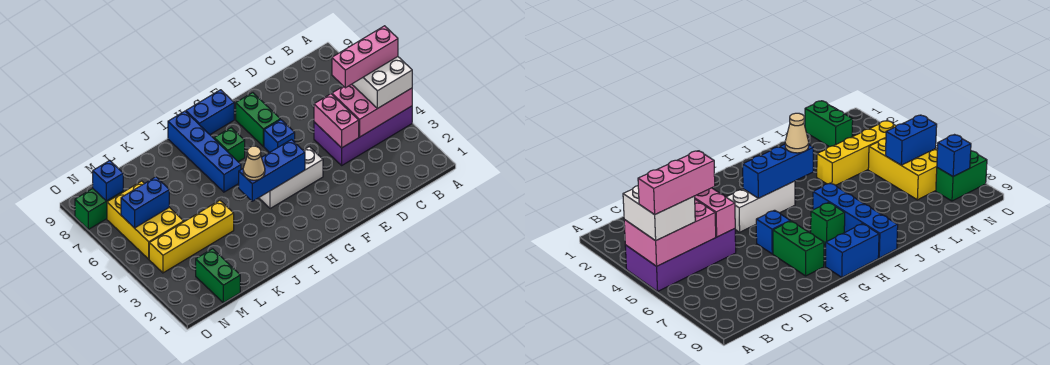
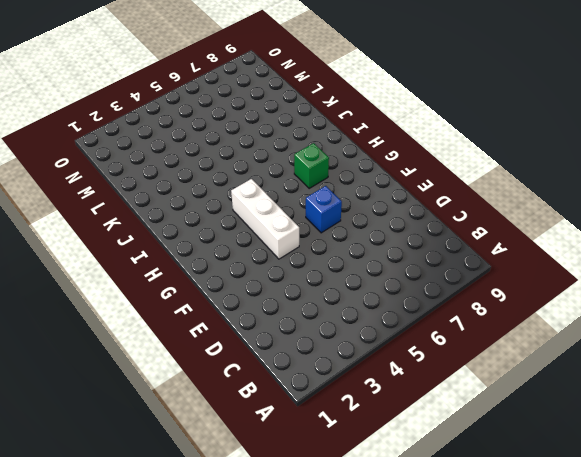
none -> purple 2x4 brick [314,106,412,165]
none -> green 1x2 brick [236,93,280,146]
none -> blue 1x2 brick [186,90,234,134]

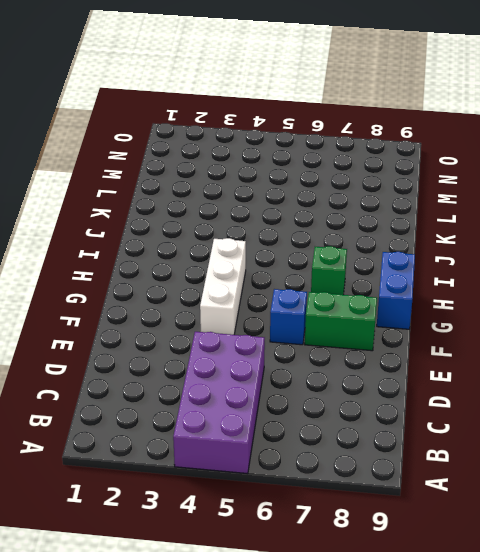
none -> blue 1x4 brick [168,111,241,192]
none -> yellow 1x4 brick [149,200,234,273]
none -> green 1x2 brick [196,249,240,303]

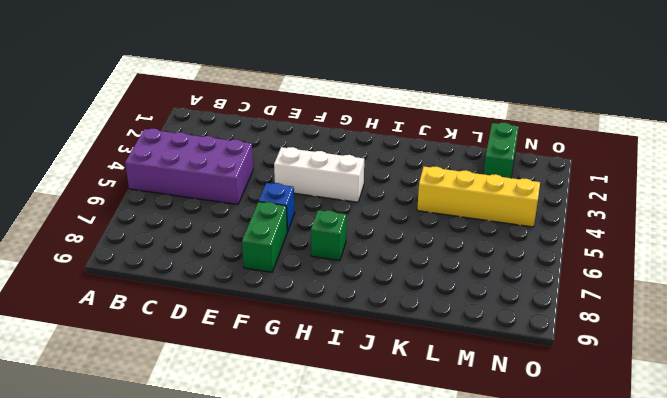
none -> blue 1x2 brick [186,90,234,134]
none -> blue 1x4 brick [168,111,241,192]
none -> yellow 2x3 brick [107,181,184,259]

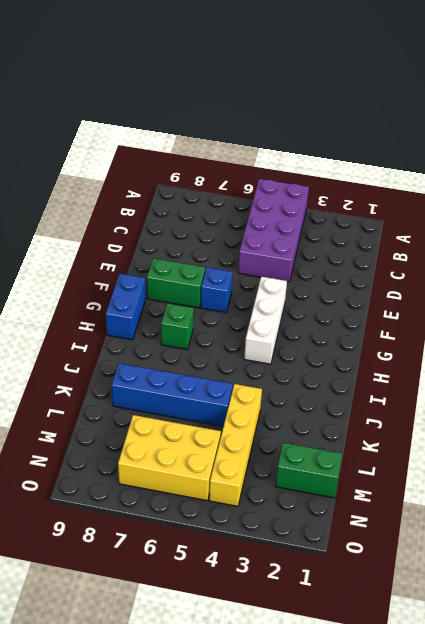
blue 1x4 brick [112,363,233,426] -> blue 1x4 brick moved to [168,111,241,192]
none -> green 1x2 brick [75,189,123,229]
none -> pink 2x3 brick [332,84,412,137]
none -> pink 1x2 brick [314,94,359,148]

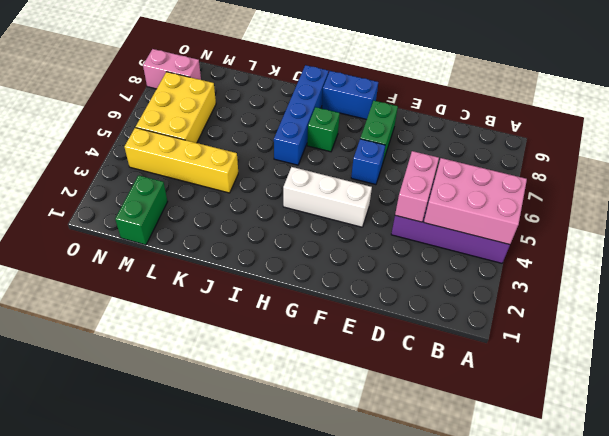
pink 1x2 brick [143,49,201,89] -> green 1x2 brick [75,189,123,229]
none -> blue 1x3 brick [239,140,305,201]
none -> blue 1x2 brick [121,177,169,228]
none -> blue 1x1 brick [93,161,123,201]

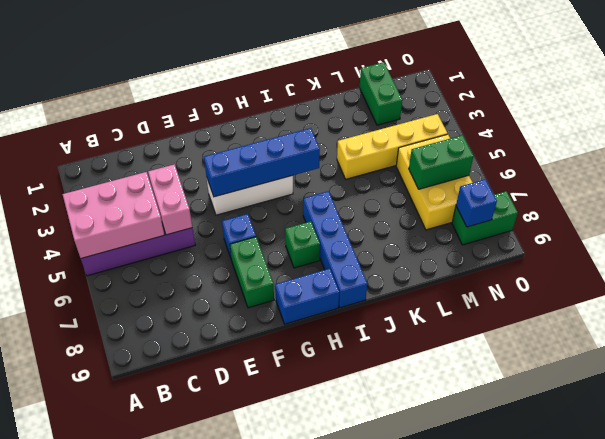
blue 1x4 brick [204,128,320,197] -> blue 1x3 brick [239,140,305,201]
green 1x2 brick [409,135,473,189] -> blue 1x2 brick [121,177,169,228]
none -> white 2x2 brick [352,57,412,109]
none -> tan 1x1 cone [243,146,265,180]
none -> pink 1x3 brick [332,26,398,88]

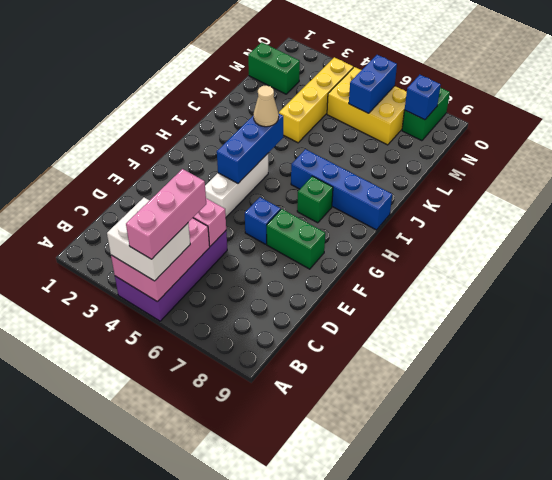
none -> blue 1x2 brick [186,90,234,134]

